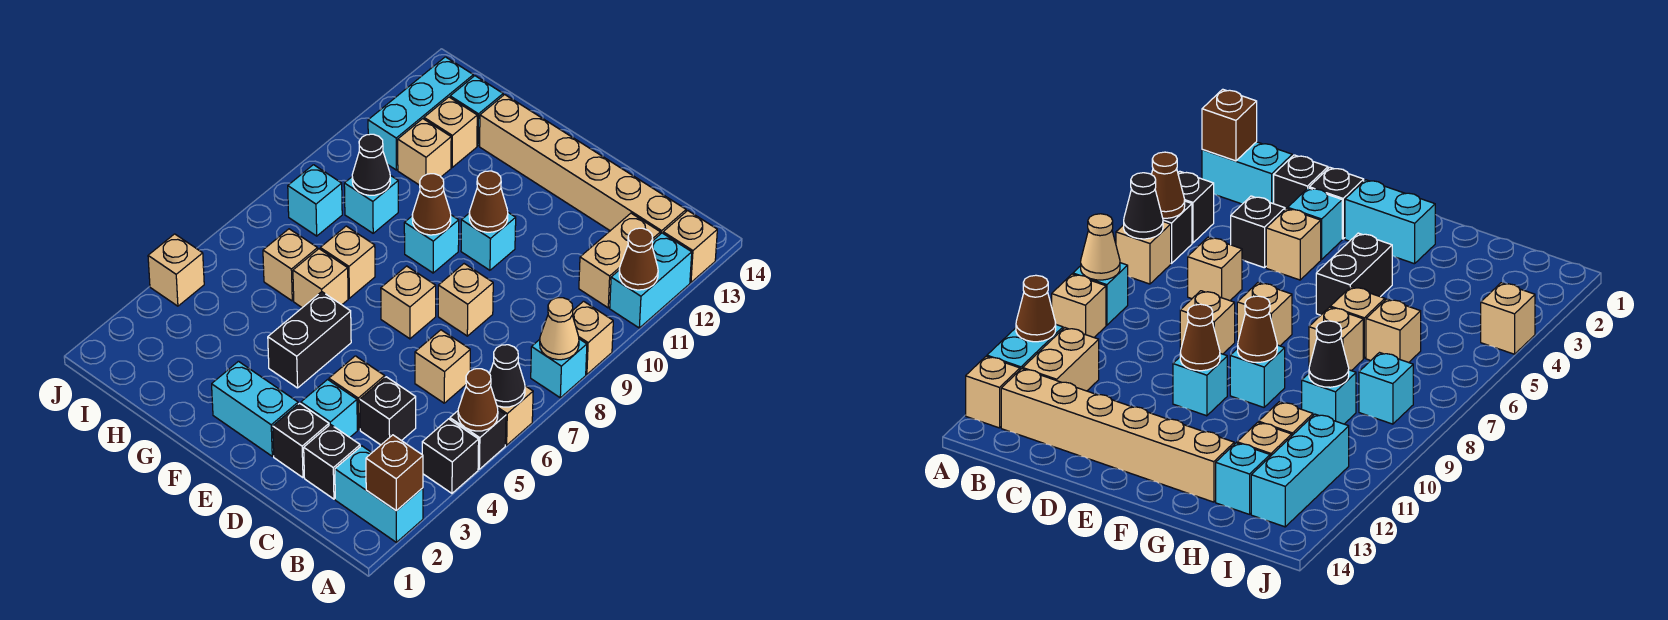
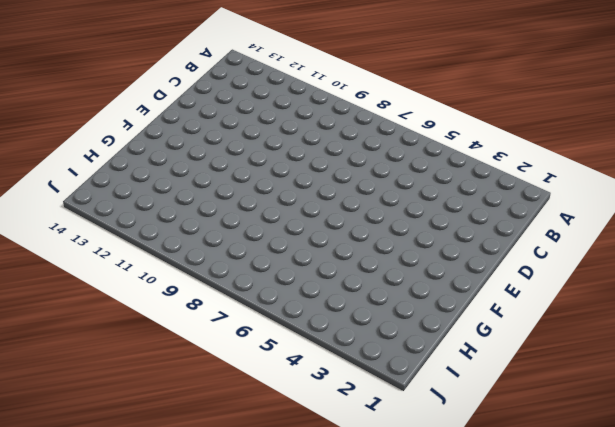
none -> cyan 1x2 brick [335,446,423,542]
none -> black 1x1 brick [422,419,479,493]
none -> black 1x1 brick [450,410,506,469]
none -> tan 1x1 brick [497,386,533,445]

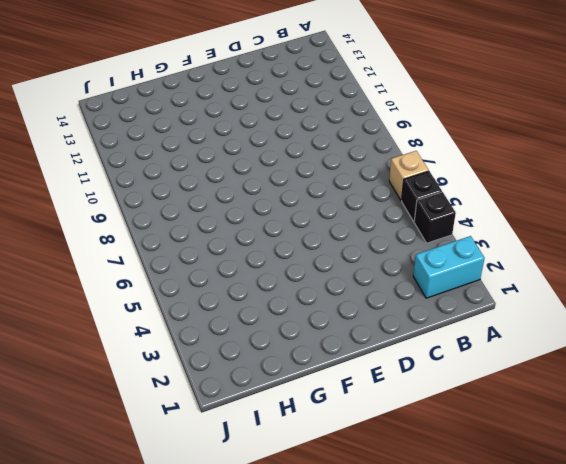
none -> cyan 1x1 brick [531,339,587,398]
none -> tan 1x1 brick [573,301,613,374]
none -> cyan 1x2 brick [610,233,692,328]
none -> tan 1x1 brick [663,211,717,282]

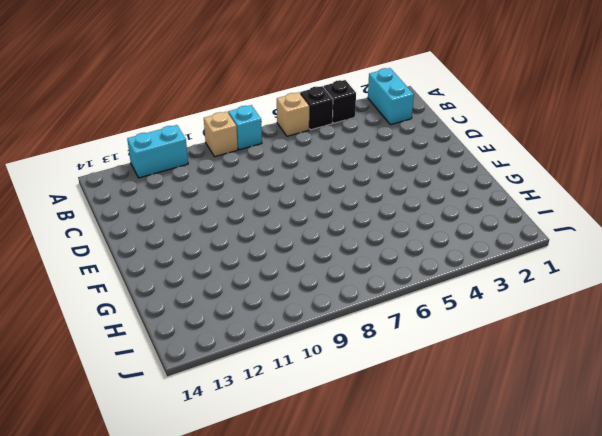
none -> tan 1x1 brick [663,211,717,282]
none -> tan 1x2 brick [579,213,660,308]
none -> tan 1x6 brick [480,95,686,234]
none -> black 1x1 brick [304,424,360,499]

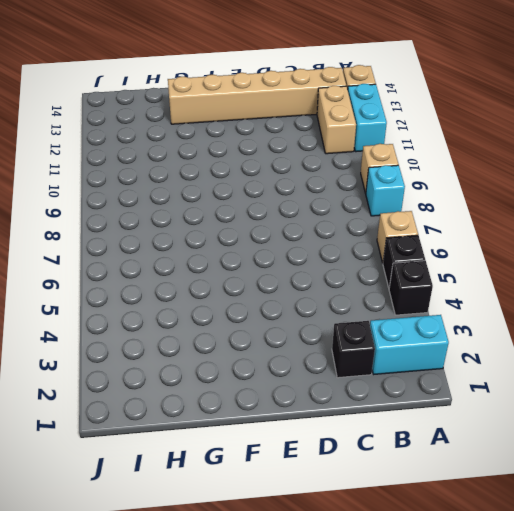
none -> black 1x1 brick [360,377,416,445]
none -> tan 1x1 brick [415,330,470,403]
none -> black 1x1 brick [273,403,329,478]
none -> cyan 1x1 brick [301,380,357,437]

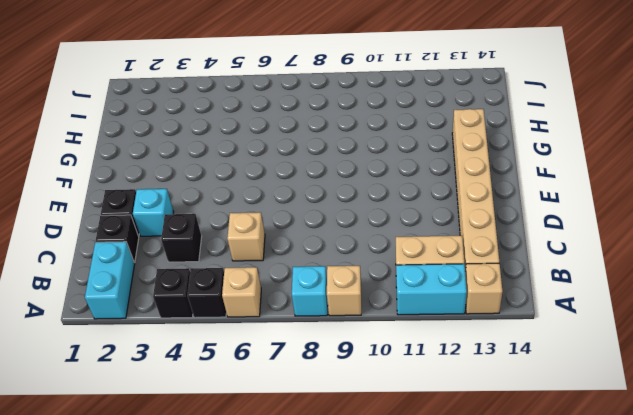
none -> tan 1x1 brick [329,356,385,430]
none -> tan 1x1 brick [438,264,493,336]
none -> cyan 1x2 brick [212,361,298,456]
none -> tan 1x1 brick [381,266,436,339]

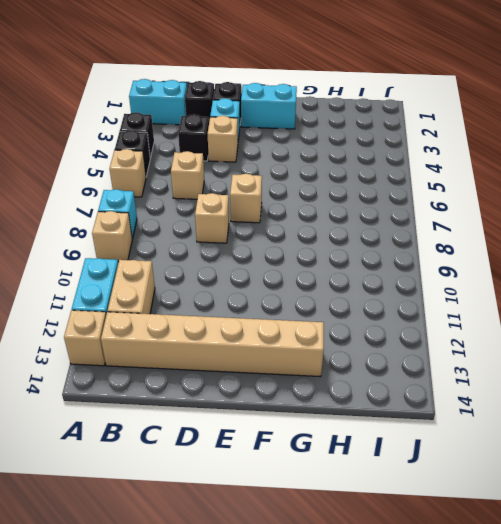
none -> cyan 1x1 brick [461,213,516,270]
none -> black 1x2 brick [268,292,351,388]
none -> cyan 1x1 brick [404,215,459,273]
none -> tan 1x1 brick [293,249,348,308]

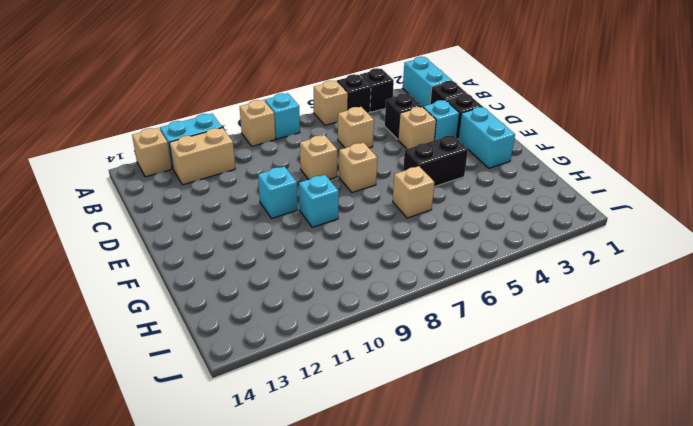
none -> tan 1x6 brick [480,95,686,234]
none -> tan 1x1 brick [320,226,375,298]
none -> tan 1x1 brick [263,229,318,301]
none -> cyan 1x1 brick [344,175,398,233]

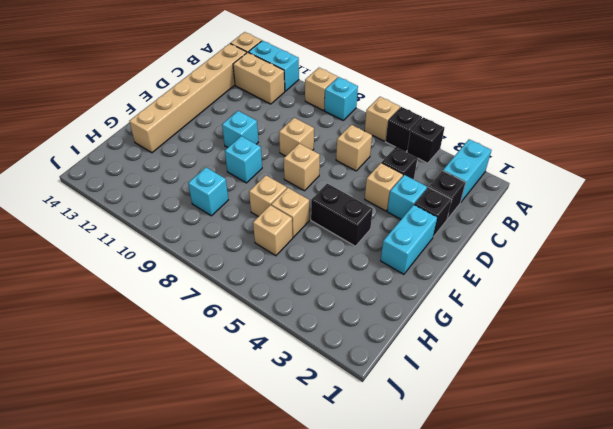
none -> tan 1x1 brick [398,119,451,185]
none -> tan 1x1 brick [424,97,477,167]
none -> cyan 1x1 brick [450,76,503,146]
none -> cyan 1x1 brick [288,165,342,236]

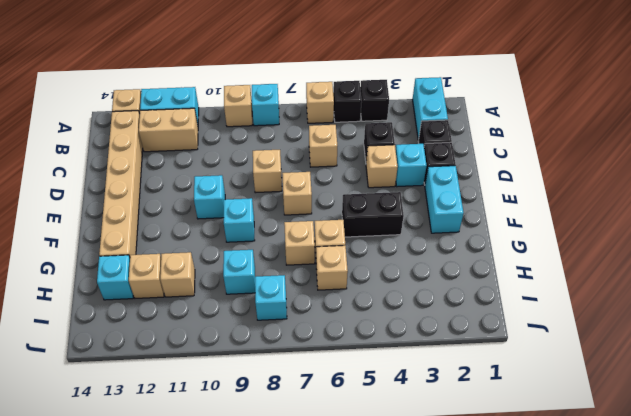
none -> cyan 1x3 brick [368,57,473,170]
none -> tan 1x1 brick [148,234,204,306]
none -> brown 1x1 brick [366,435,423,511]
none -> brown 1x1 cone [458,369,498,431]

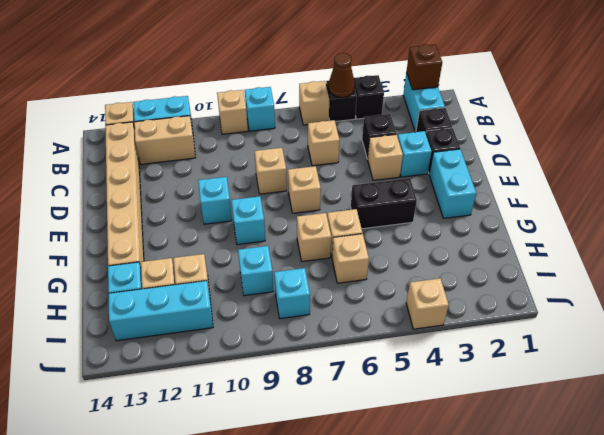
none -> black 1x1 cone [490,345,525,407]
none -> tan 1x1 cone [540,298,579,360]
none -> brown 1x1 cone [619,228,658,290]
none -> brown 1x1 cone [469,171,508,232]

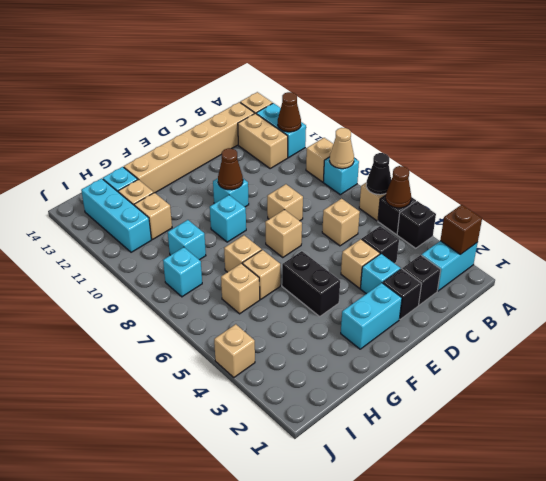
none -> brown 1x1 cone [412,174,451,235]
none -> black 1x1 cone [352,134,390,195]

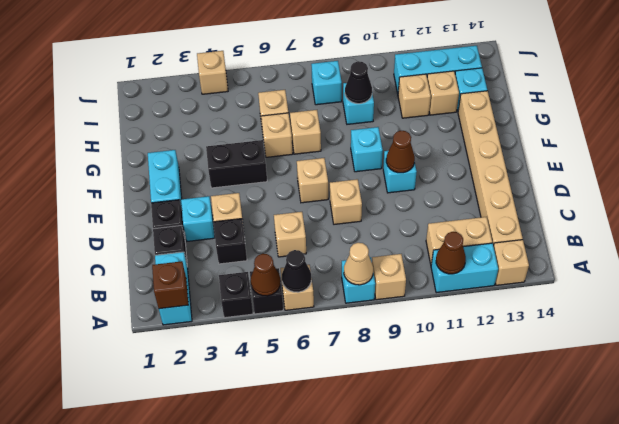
none -> brown 1x1 cone [412,174,451,235]

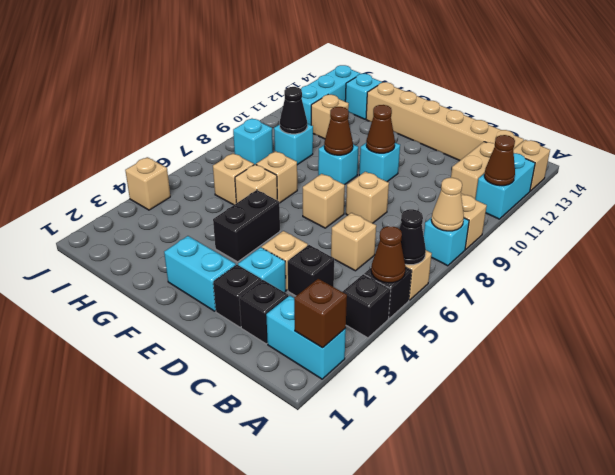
none -> tan 1x1 brick [424,97,477,167]

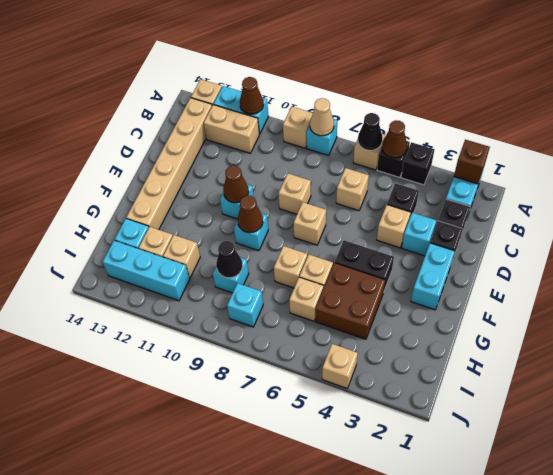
brown 2x2 brick [316,263,385,339] -> none

